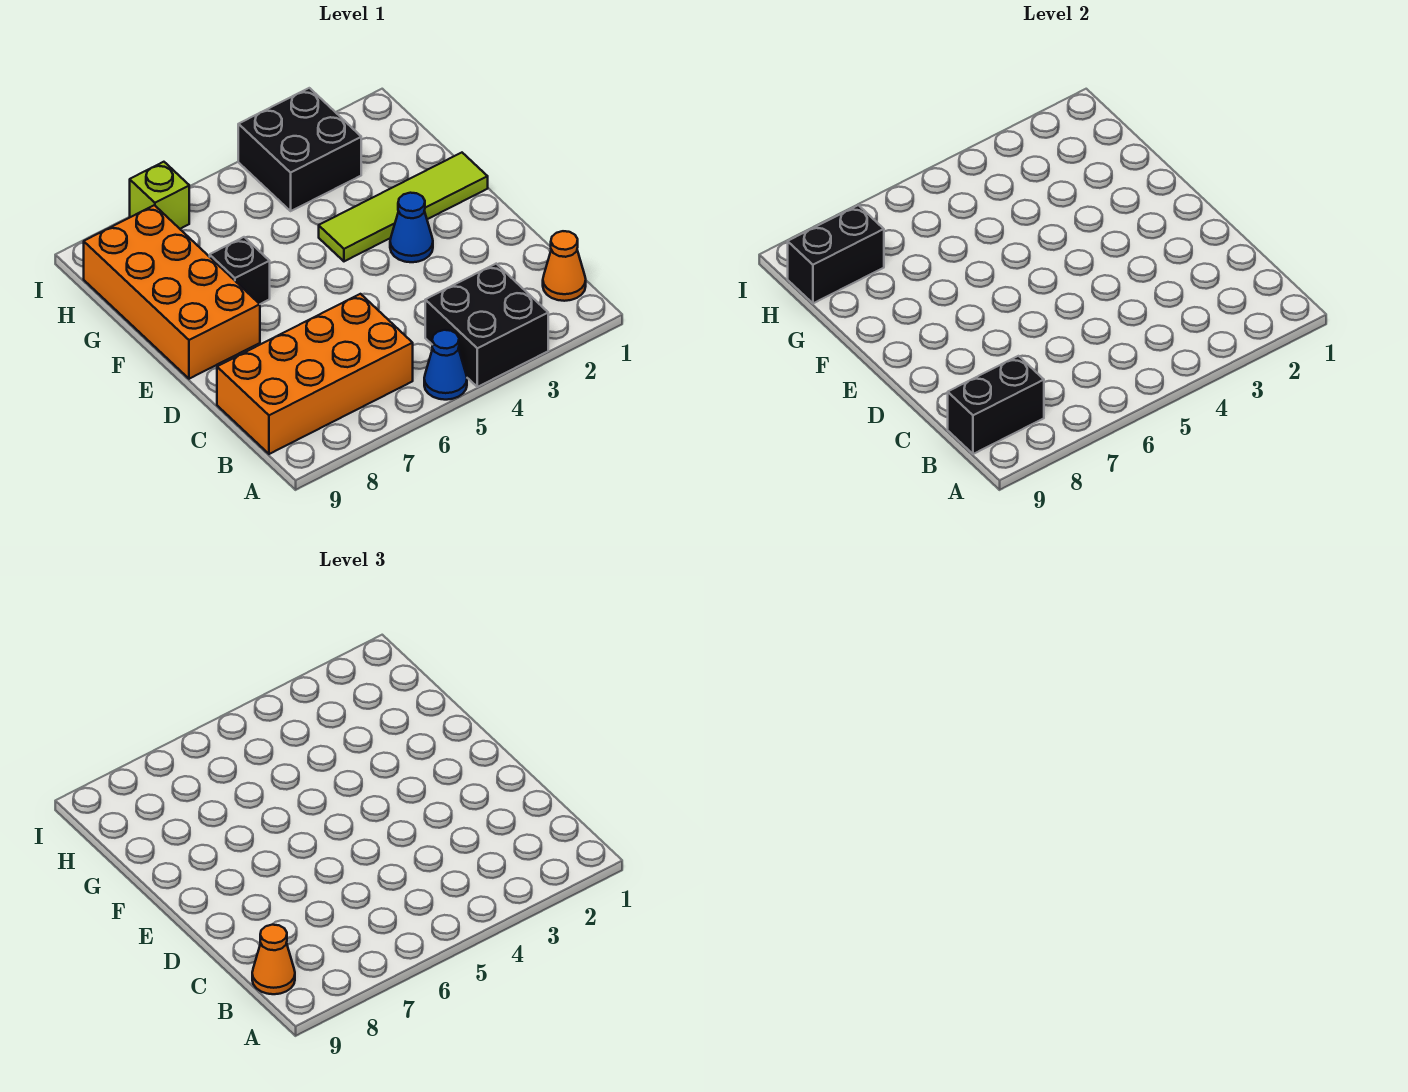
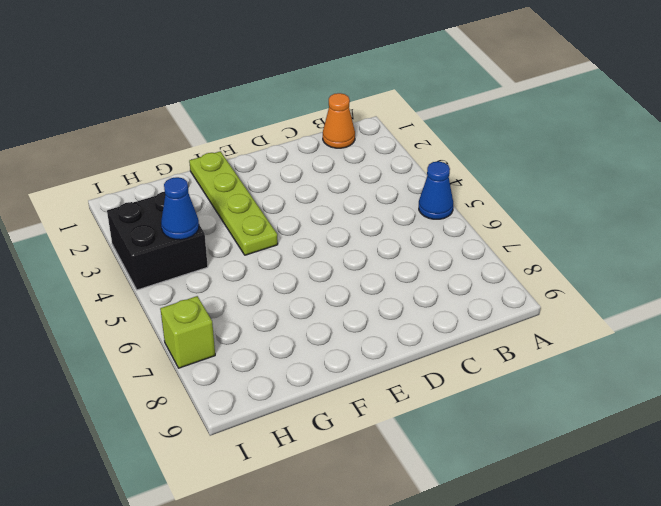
lime 1x4 plate [189,151,278,255] -> lime 1x4 tile [319,153,488,261]
blue 1x1 cone [161,177,199,240] -> blue 1x1 cone moved to [390,193,433,262]
none -> black 2x2 brick [425,264,548,387]
none -> orange 2x4 brick [217,294,413,454]
none -> orange 2x4 brick [84,205,260,379]

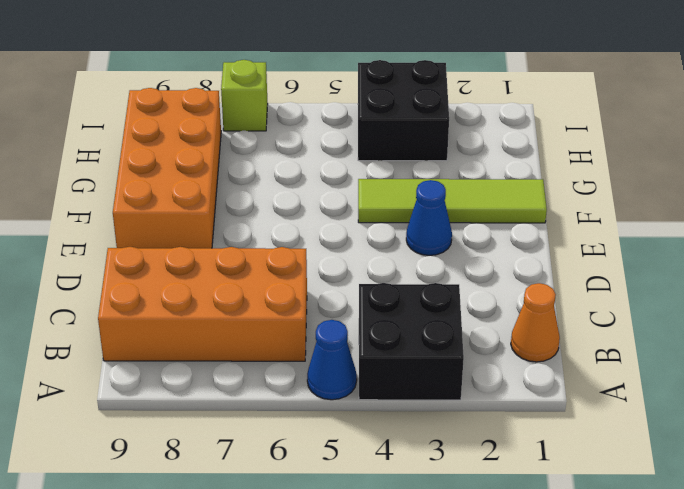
none -> black 1x1 brick [210,237,270,304]
none -> black 1x2 brick [948,356,1044,454]
none -> black 1x2 brick [788,205,884,303]

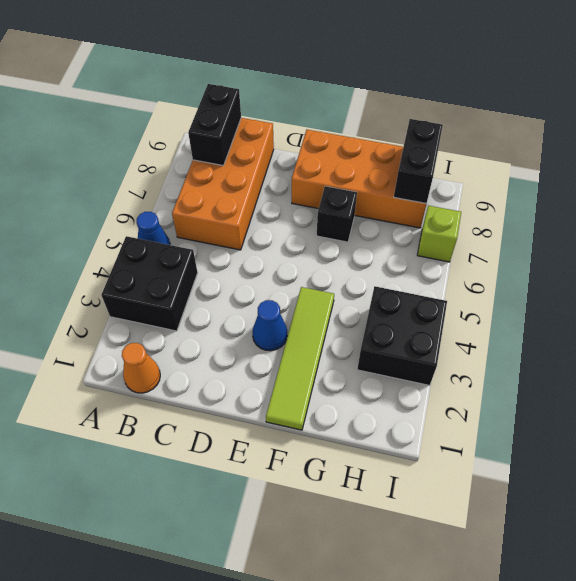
none -> orange 1x1 cone [252,925,295,994]

